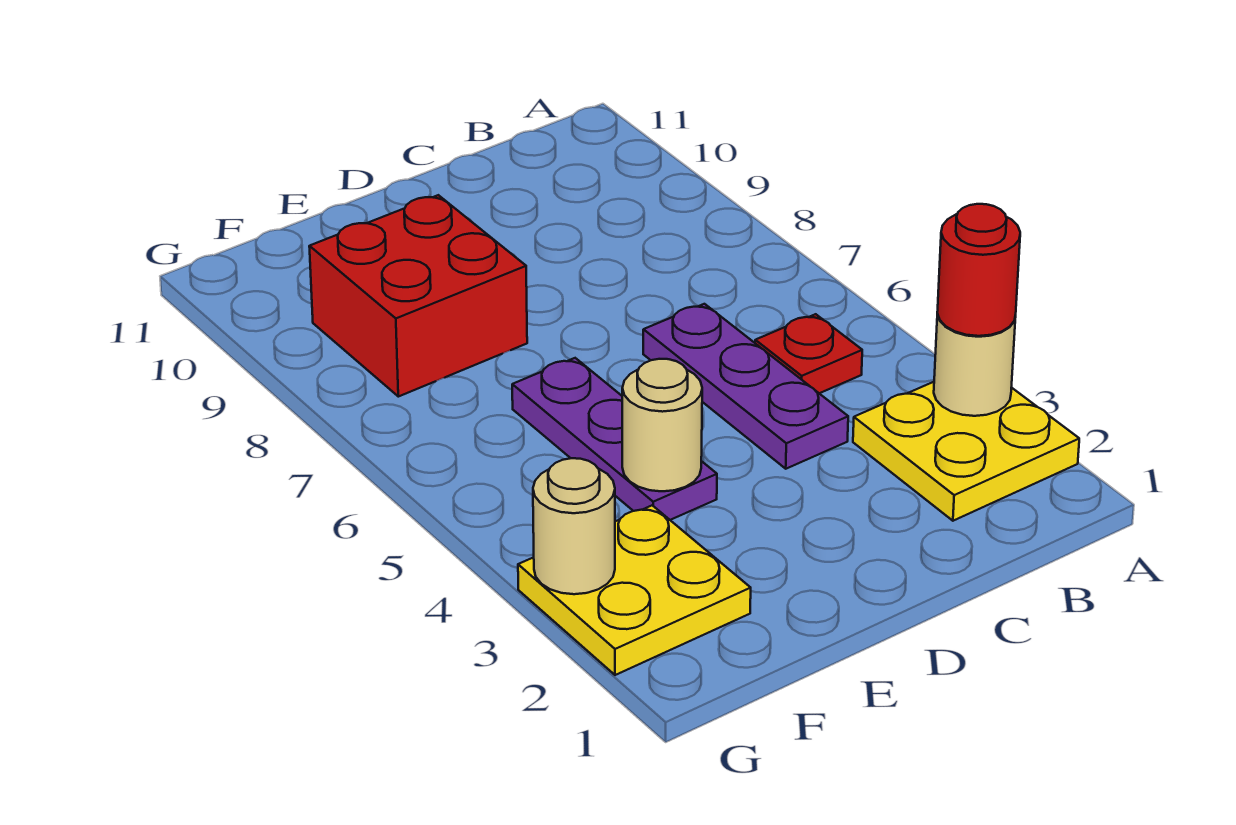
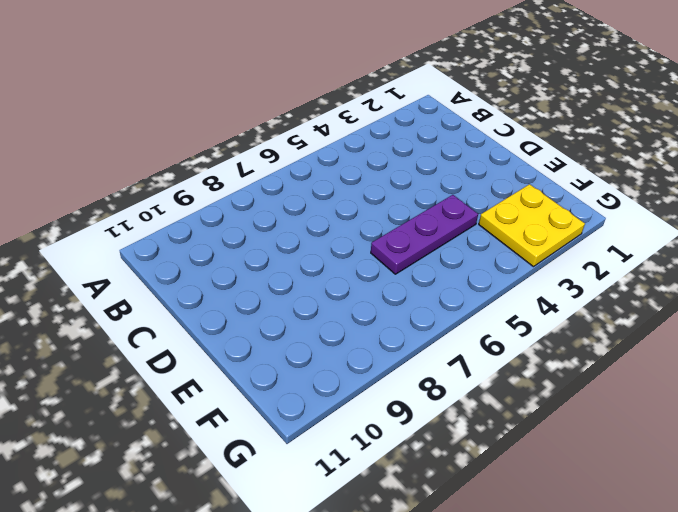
none -> yellow 2x2 plate [853,382,1079,521]
none -> red 1x1 plate [755,314,862,393]

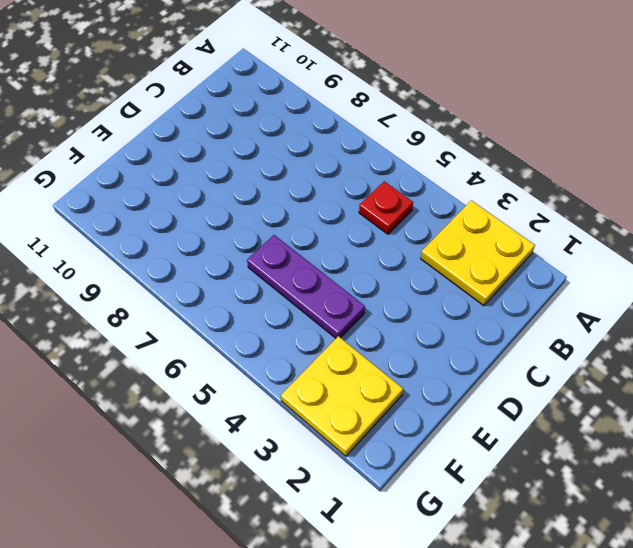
none -> purple 1x3 plate [643,304,848,469]
none -> red 2x2 brick [309,195,527,397]

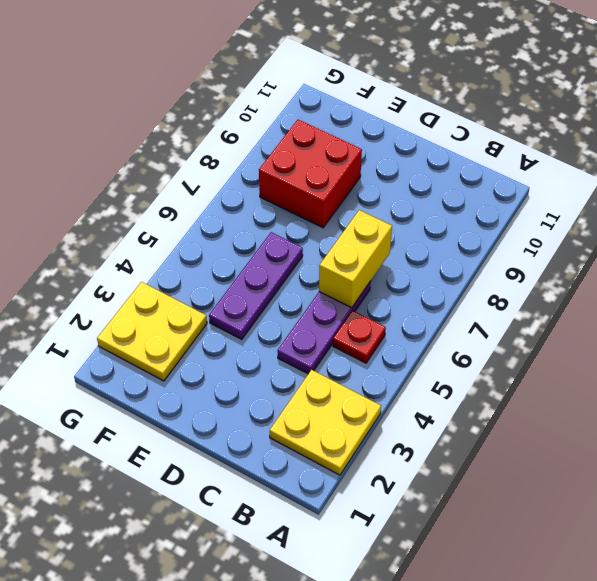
yellow 1x2 brick [319,210,392,308] -> none
none -> tan 1x1 round brick [934,314,1016,416]
none -> tan 1x1 round brick [622,359,702,491]

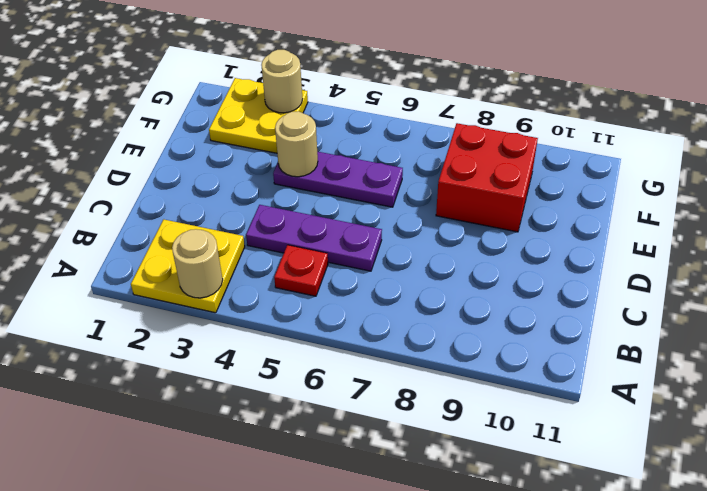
none -> red 1x1 round brick [937,204,1020,336]

